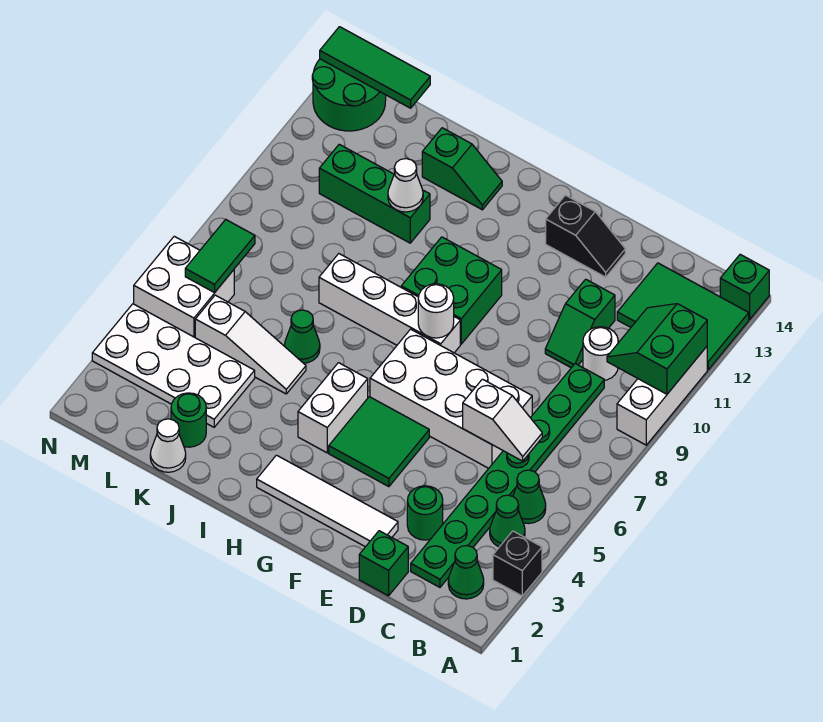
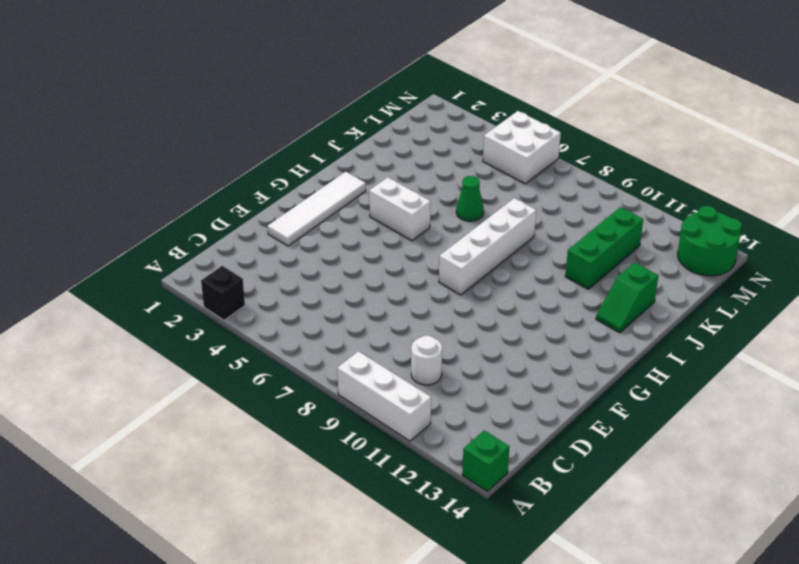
none -> green 2x3 tile [617,263,749,370]
none -> green 1x1 cone [448,546,484,599]
none -> green 1x1 cone [490,495,525,547]
none -> green 1x1 cone [513,470,546,524]

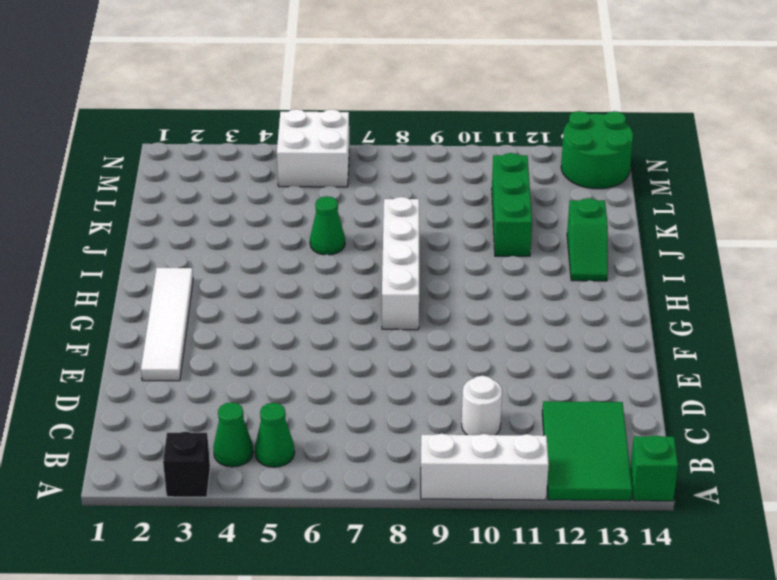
none -> green 1x1 cone [448,546,484,599]
none -> green 1x8 plate [411,364,604,587]
none -> green 1x1 brick [359,531,408,596]
none -> green 1x1 round brick [407,486,443,540]

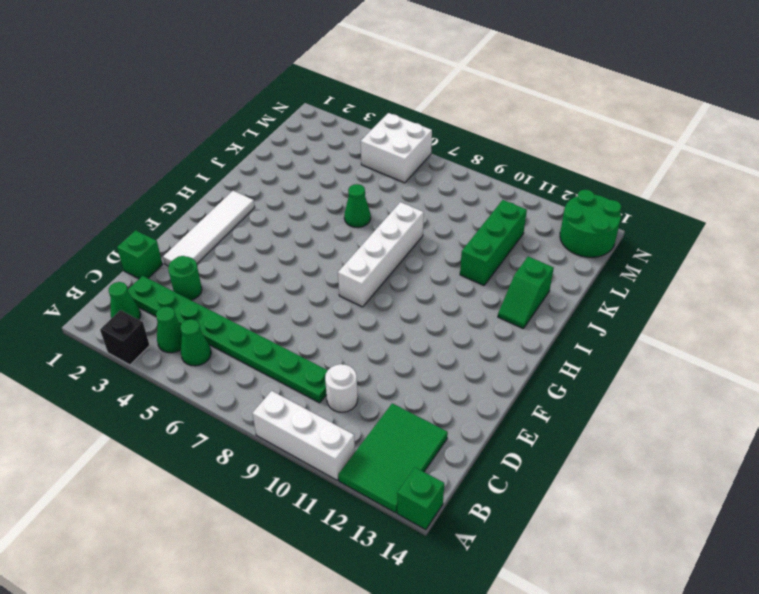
none -> white 2x4 brick [370,329,532,468]
none -> green 1x2 slope [545,279,615,368]
none -> black 1x2 slope [546,195,625,277]
none -> green 2x2 tile [329,397,429,487]

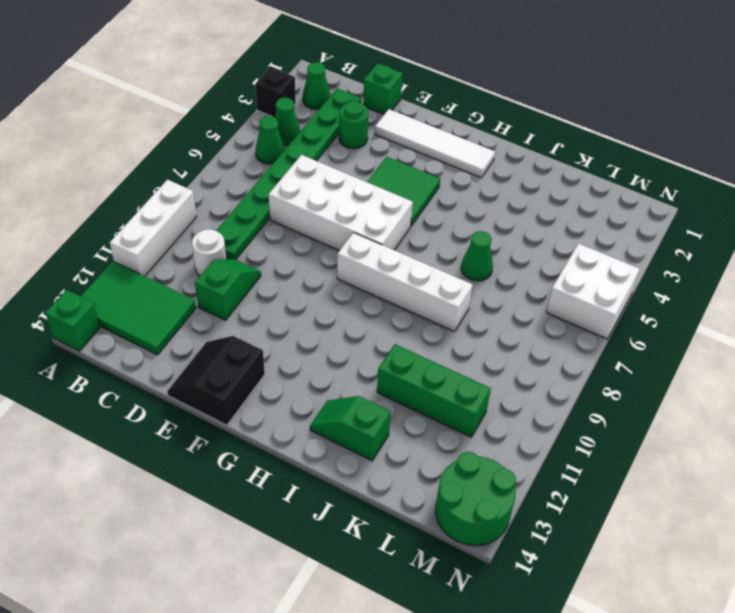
black 2x2 slope [167,336,265,425] -> black 1x2 slope [546,195,625,277]
none -> green 2x2 brick [401,237,502,344]
none -> white 1x2 brick [298,363,368,453]
none -> white 1x3 slope [195,295,306,394]
none -> white 1x1 cone [150,419,186,472]

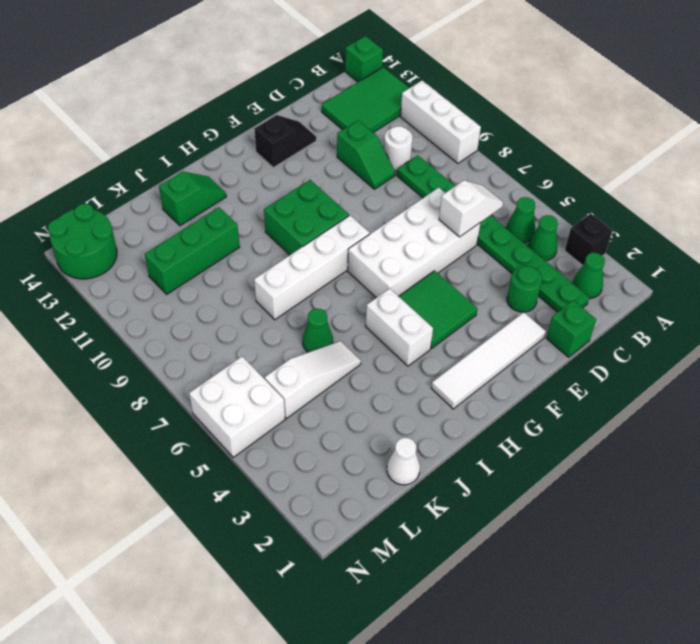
none -> green 1x1 round brick [171,393,206,447]
none -> white 2x4 plate [92,304,255,427]
none -> green 2x2 slope [607,304,707,394]
none -> white 1x1 round brick [418,284,454,338]

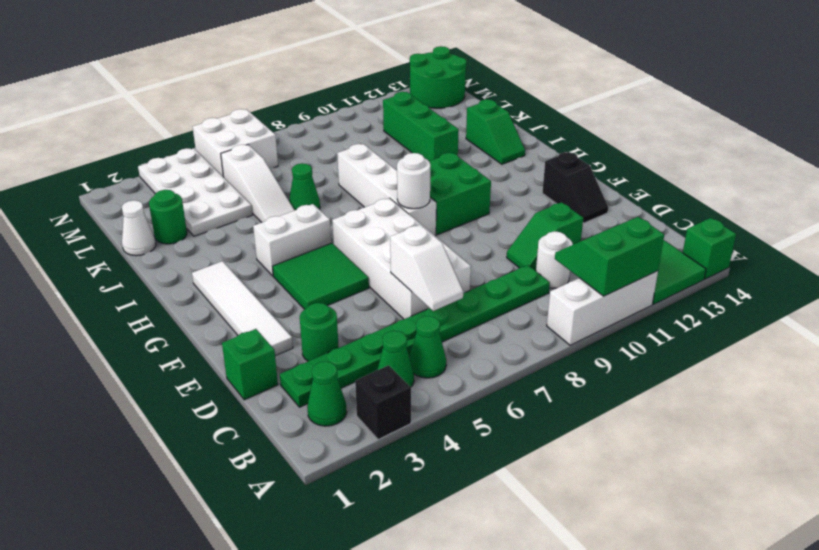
none -> white 1x1 cone [388,159,423,212]
none -> green 1x3 tile [320,27,430,108]
none -> green 1x2 tile [185,219,255,293]

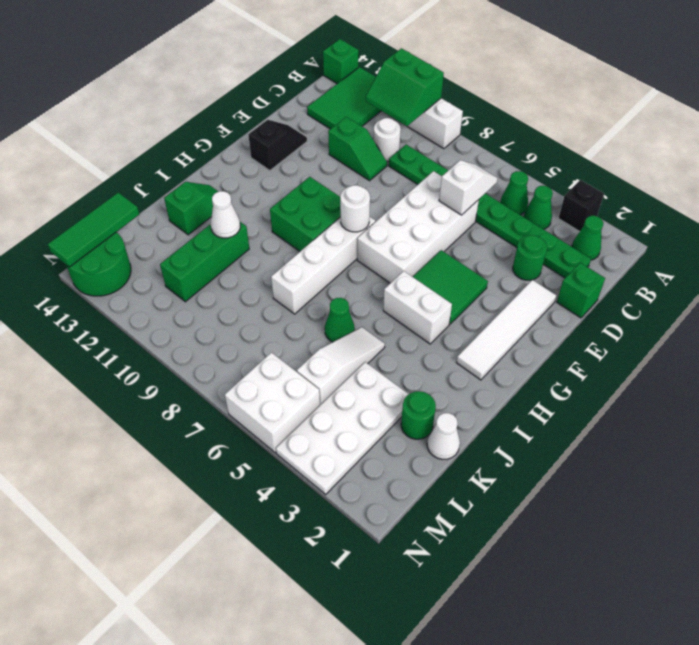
none -> green 1x2 tile [185,219,255,293]

